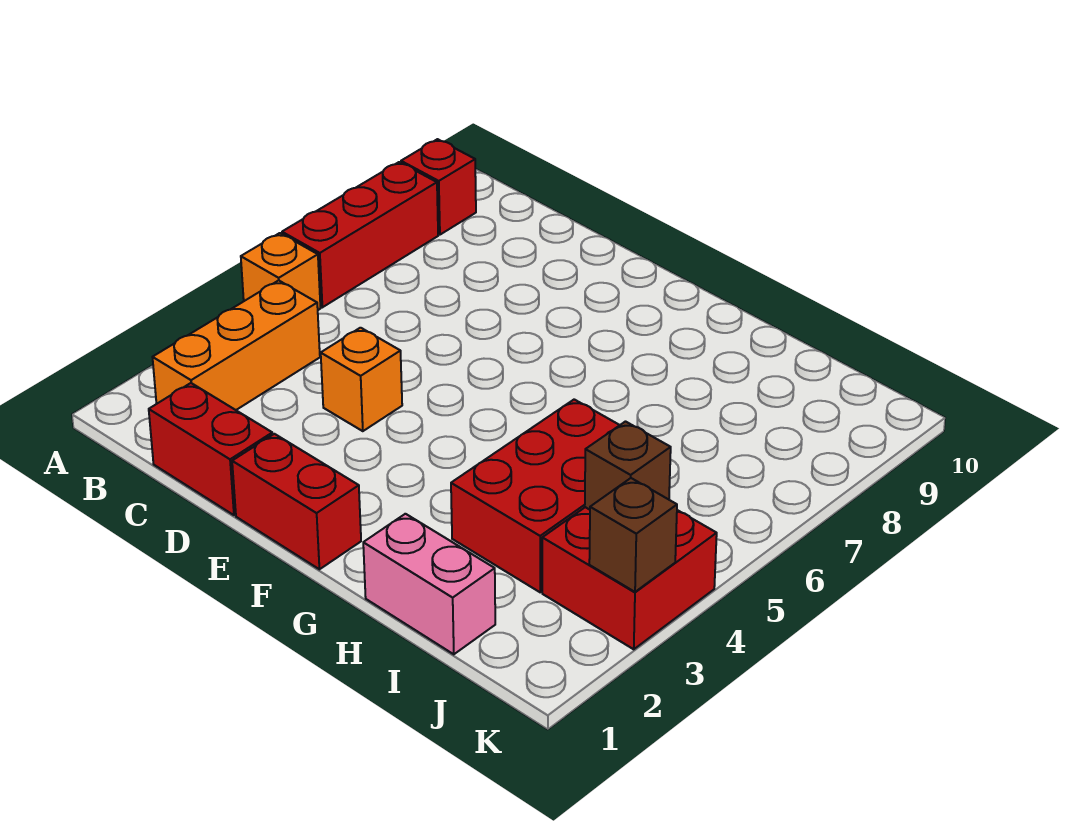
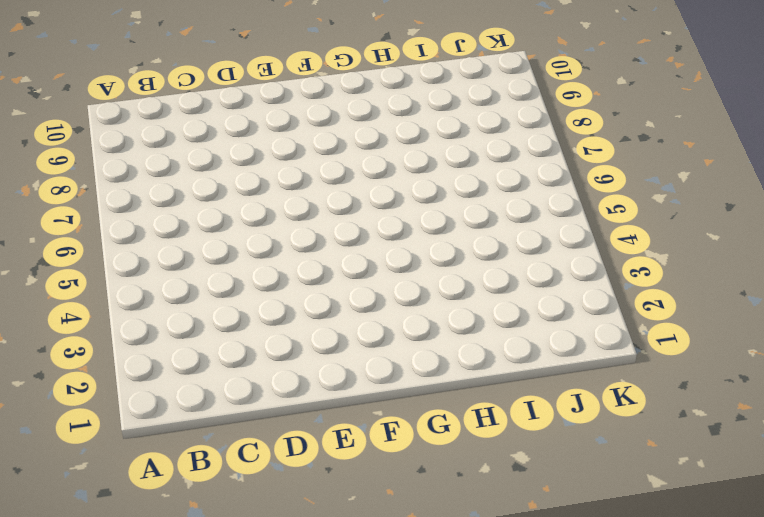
none -> orange 1x1 brick [241,233,321,310]
none -> red 1x3 brick [282,162,438,307]
none -> red 1x1 brick [401,139,476,235]

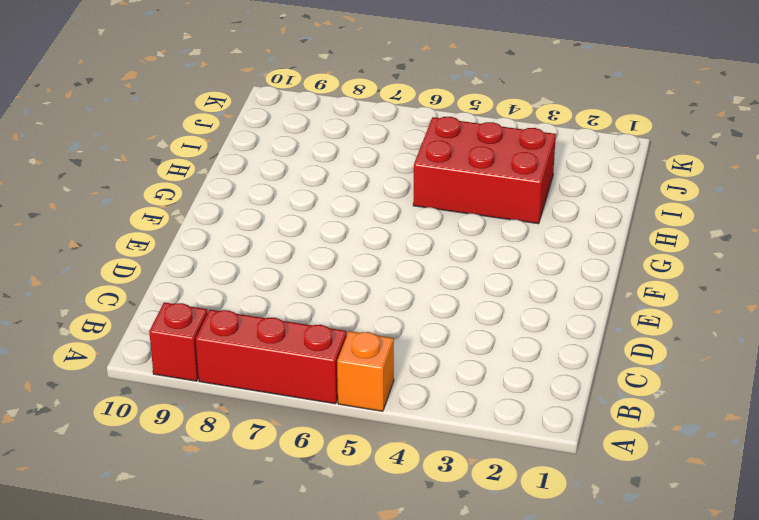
none -> orange 1x3 brick [153,280,320,410]
none -> red 1x2 brick [149,383,272,515]
none -> orange 1x1 brick [321,328,402,431]

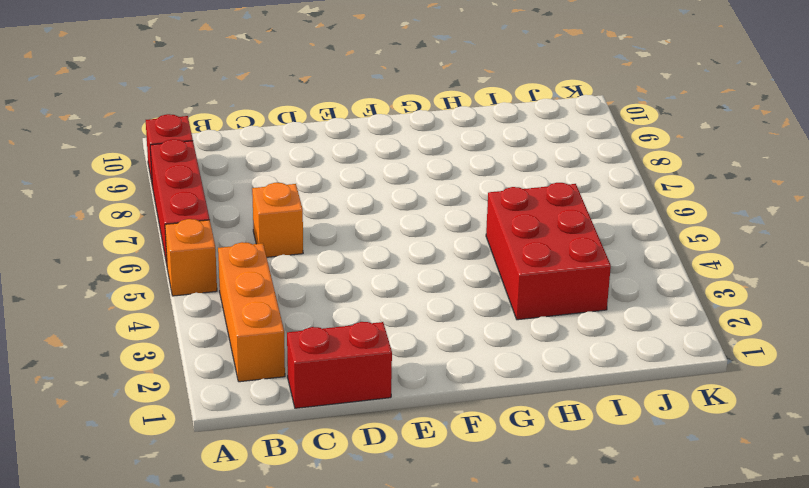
orange 1x1 brick [252,183,303,257] -> orange 1x1 brick moved to [321,328,402,431]
none -> red 1x2 brick [232,434,361,569]
none -> pink 1x2 brick [363,514,495,654]
none -> red 2x2 brick [542,507,717,649]

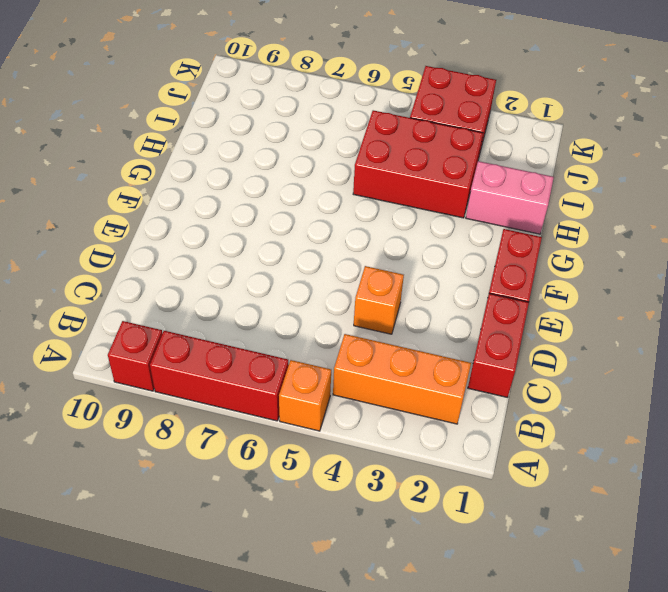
pink 1x2 brick [466,161,554,234] -> pink 1x2 brick turned to [363,514,495,654]
none -> brown 1x1 brick [585,422,671,510]
none -> brown 1x1 brick [589,478,677,592]

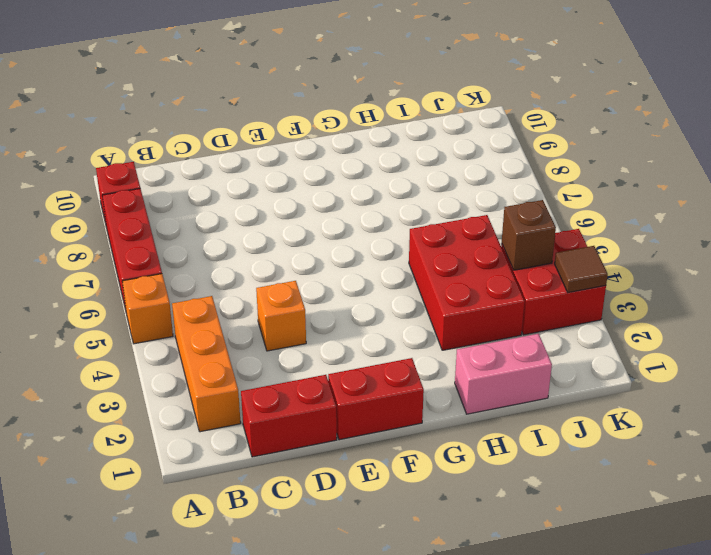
brown 1x1 tile [555,246,608,293] -> brown 1x1 brick [589,478,677,592]

